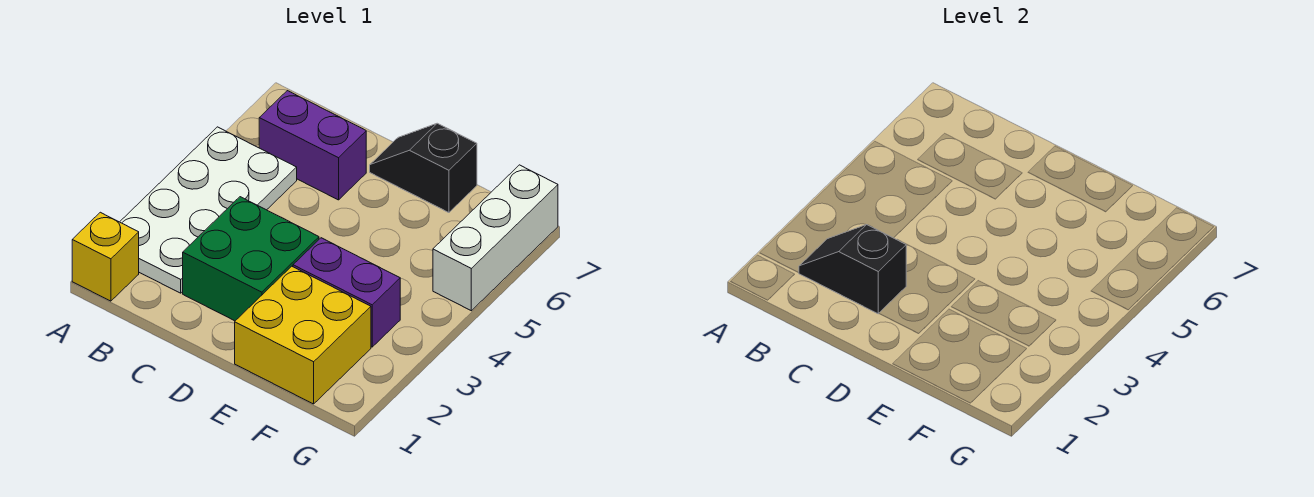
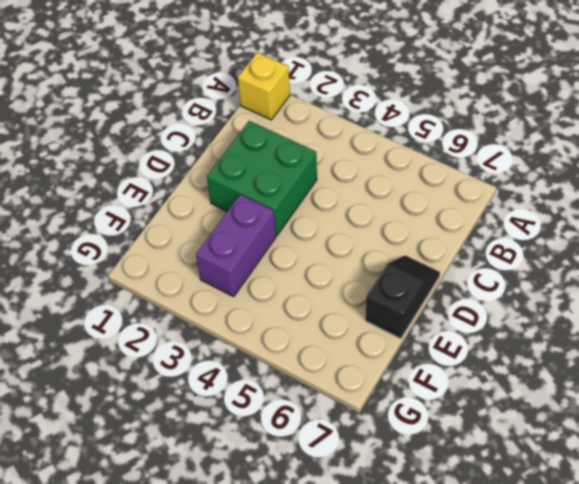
none -> white 2x4 plate [120,127,297,293]
none -> purple 1x2 brick [259,91,366,200]

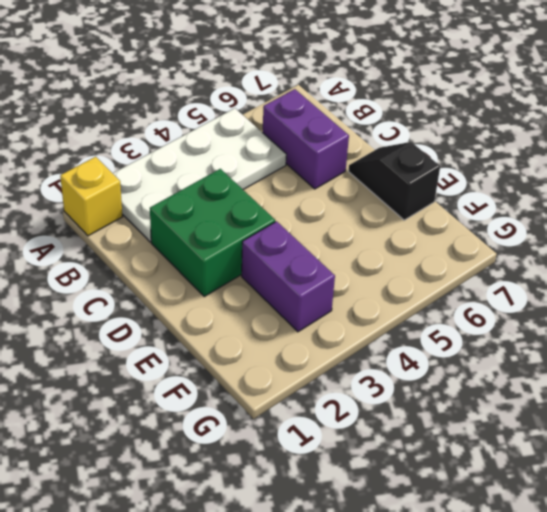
none -> yellow 2x2 brick [235,266,371,404]
none -> white 1x3 brick [433,165,558,311]

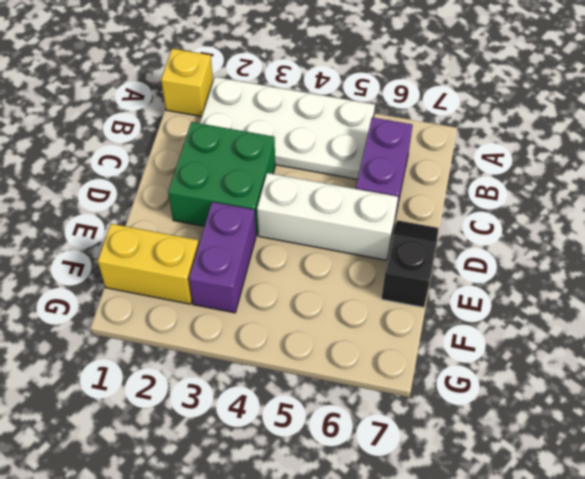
white 1x3 brick [257,173,398,260] -> white 1x3 brick moved to [433,165,558,311]
yellow 1x2 brick [98,224,199,304] -> yellow 2x2 brick [235,266,371,404]
none -> black 1x2 slope [799,225,906,314]

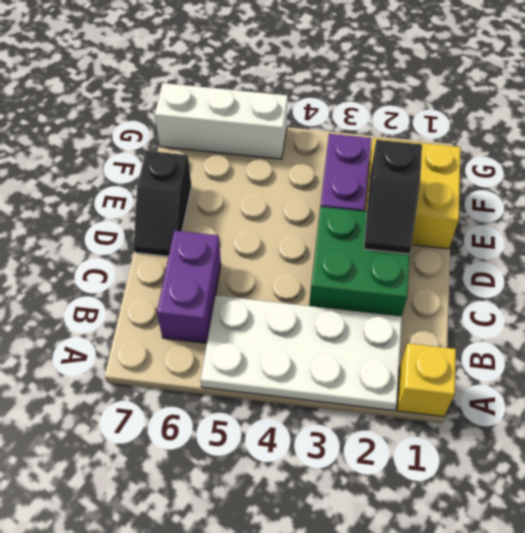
black 1x2 slope [364,140,422,254] -> black 1x2 slope moved to [799,225,906,314]

